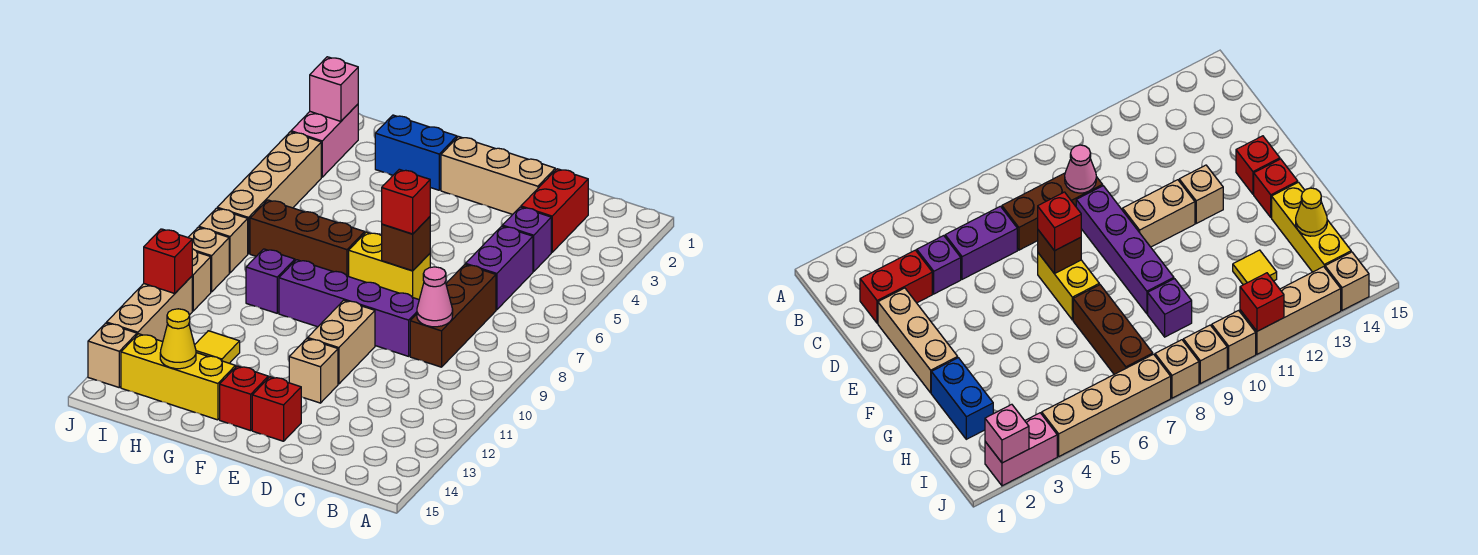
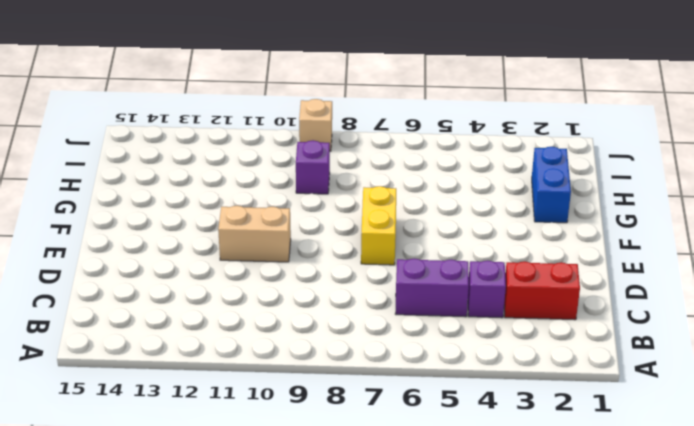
none -> brown 1x3 brick [410,264,496,367]
none -> tan 1x3 brick [441,137,555,214]
none -> purple 1x4 brick [279,260,419,356]

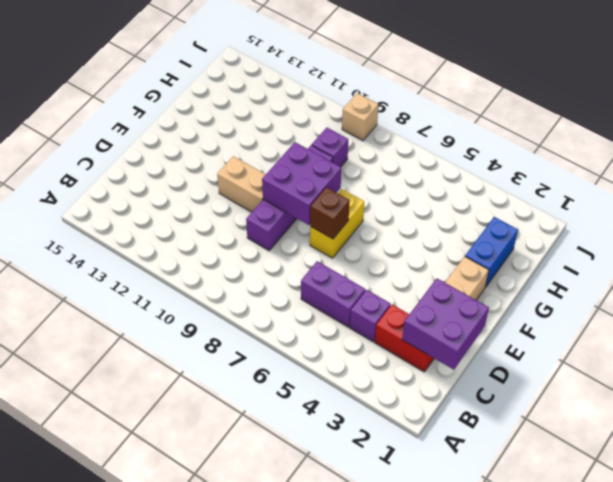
purple 2x2 brick [402,279,489,370] -> none
purple 2x2 brick [262,142,341,225] -> none
none -> brown 1x3 brick [410,264,496,367]
none -> tan 1x1 brick [289,339,338,403]
none -> red 1x1 brick [252,377,301,441]

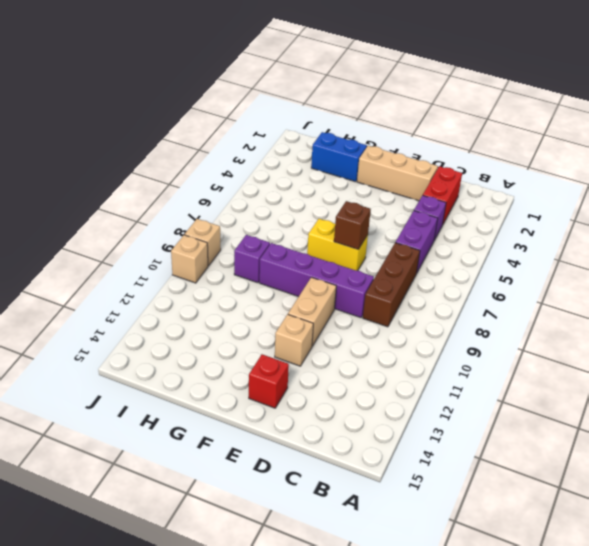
none -> red 1x1 brick [220,366,268,431]
none -> brown 1x3 brick [250,200,365,276]
none -> yellow 1x3 brick [121,334,236,420]

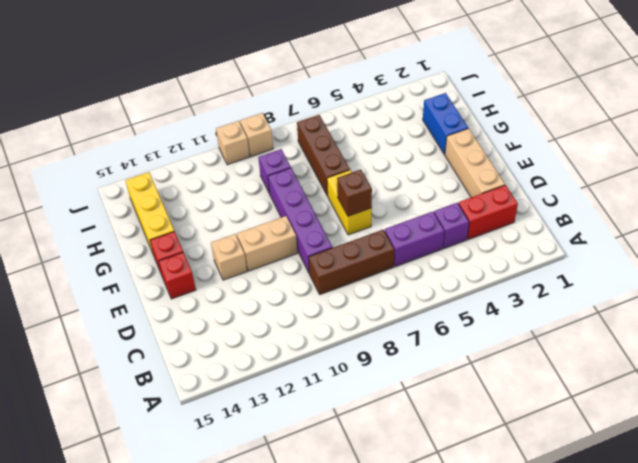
none -> yellow 1x1 tile [195,331,240,363]
none -> pink 1x2 brick [291,104,358,177]
none -> tan 1x4 brick [217,132,321,254]

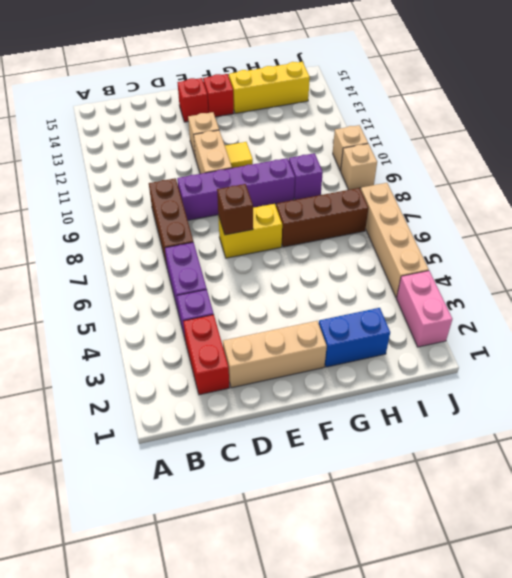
yellow 1x1 tile [225,142,253,168] -> yellow 1x1 tile moved to [195,331,240,363]
none -> tan 1x1 brick [199,208,248,273]
none -> tan 1x3 brick [107,276,192,342]
none -> tan 1x1 brick [88,323,137,387]

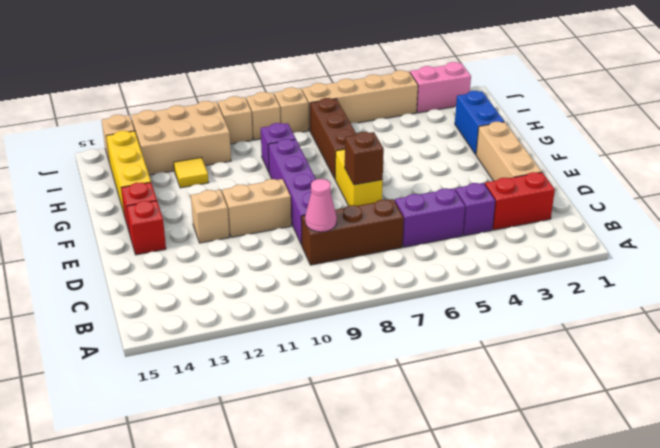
tan 2x3 brick [131,101,231,175] -> tan 1x3 brick [107,276,192,342]
none -> yellow 1x1 cone [160,309,196,369]
none -> pink 1x1 brick [310,57,358,121]
none -> red 1x1 brick [144,229,192,293]

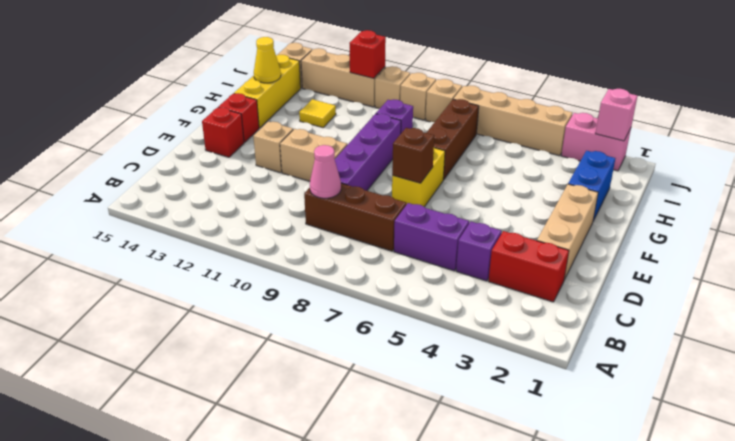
none -> red 1x1 brick [382,169,430,234]

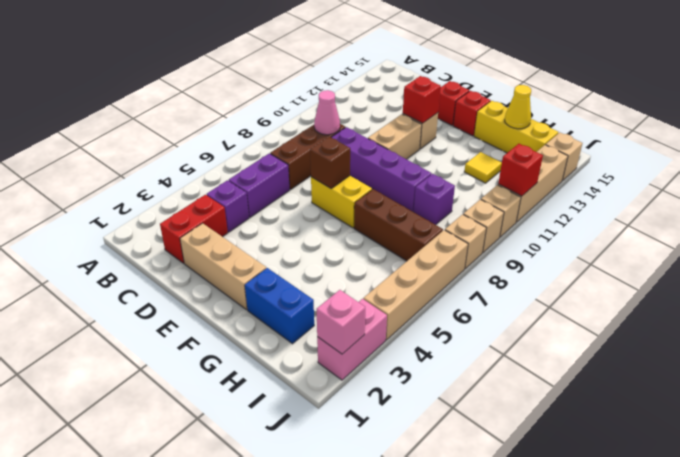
red 1x1 brick [403,76,441,123] -> red 1x1 brick moved to [382,169,430,234]

